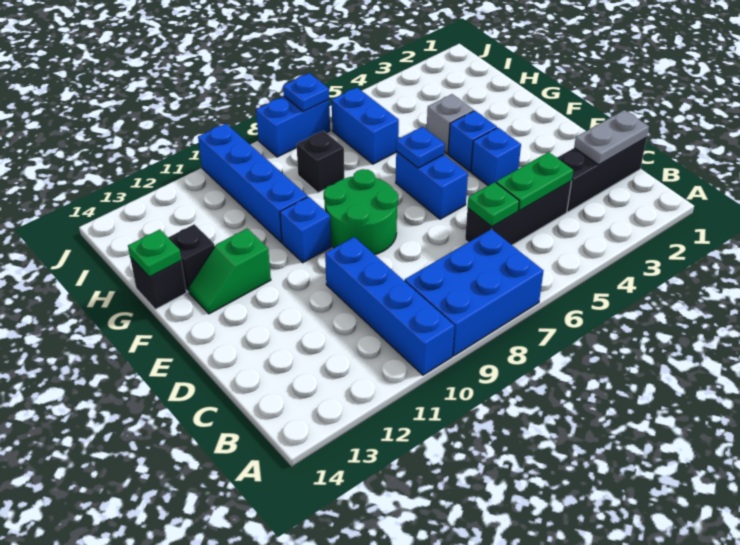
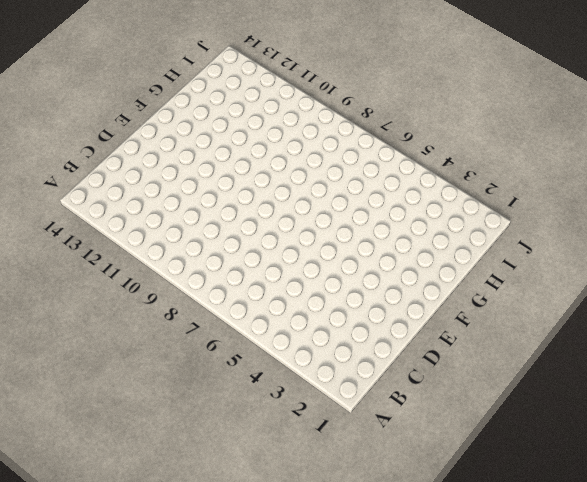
none -> blue 2x3 brick [405,229,544,356]
none -> blue 1x4 brick [325,237,454,375]
none -> black 1x3 brick [557,138,647,212]

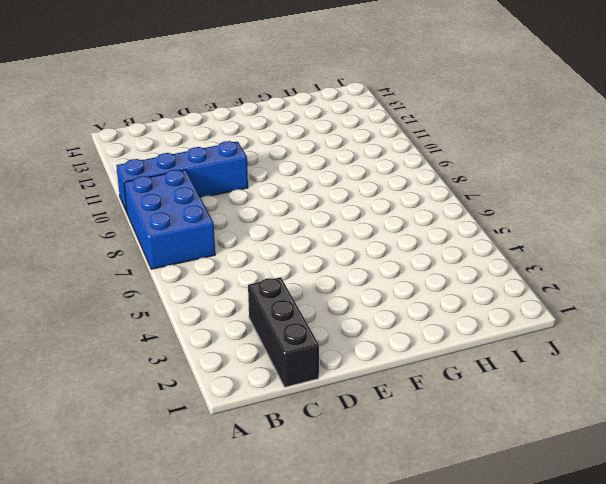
none -> black 1x3 brick [465,181,572,245]
none -> blue 1x1 brick [471,128,521,186]
none -> blue 1x2 brick [396,151,468,219]

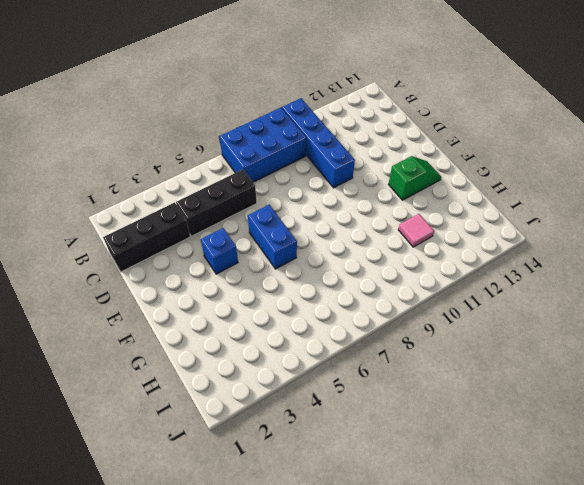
pink 1x1 tile [398,214,434,247] -> none
none -> green 2x2 round brick [324,169,398,255]
none -> blue 1x1 brick [448,111,497,171]
none -> blue 1x1 brick [280,197,331,263]

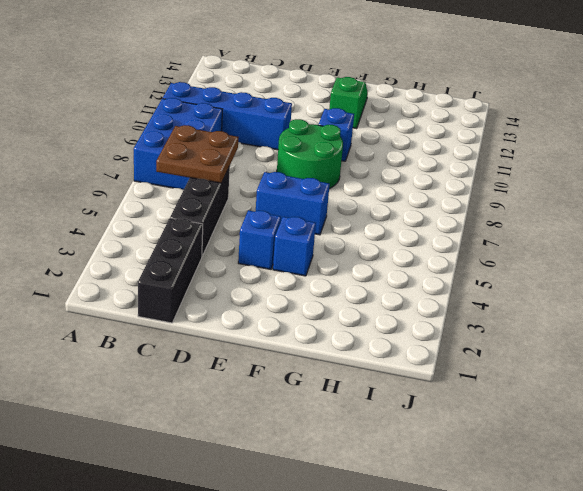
brown 2x2 plate [156,125,238,183] -> green 1x1 plate [468,182,519,227]
none -> grey 1x1 brick [427,94,474,154]
none -> blue 1x4 brick [198,124,308,242]
none -> black 1x1 brick [168,224,215,292]

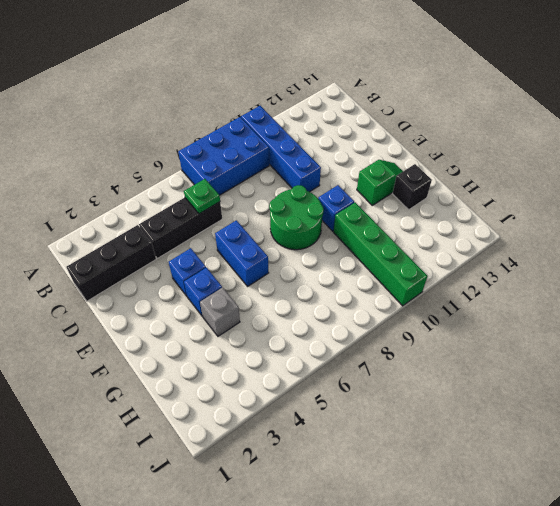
green 1x4 brick [333,202,427,306] -> blue 1x4 brick [198,124,308,242]
none -> black 1x1 brick [130,257,186,309]
none -> blue 1x2 brick [331,88,399,164]
none -> black 1x1 brick [296,131,344,193]

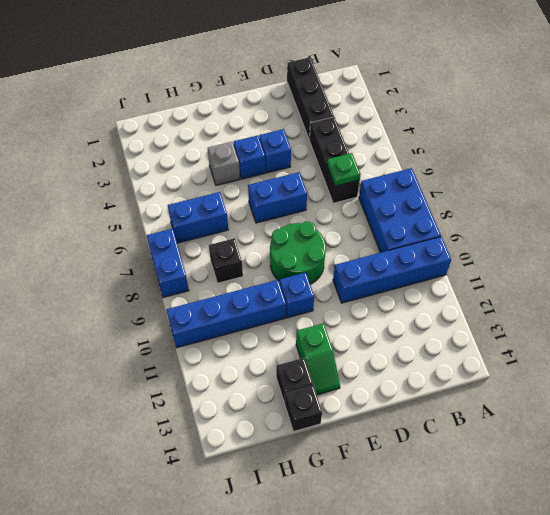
none -> grey 1x2 plate [574,110,649,165]
none -> green 1x2 plate [496,152,573,210]
none -> blue 1x1 plate [396,127,445,168]

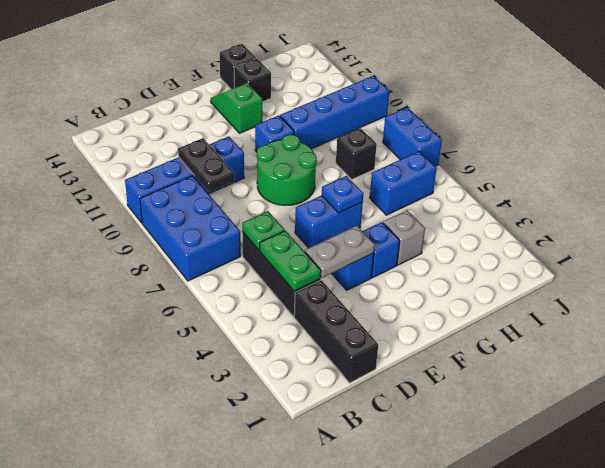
black 1x2 plate [178,138,234,192] -> none
grey 1x2 plate [305,225,375,278] -> grey 1x2 plate turned to [574,110,649,165]
none -> green 1x1 plate [128,230,181,277]
none -> blue 1x1 plate [283,73,329,112]

